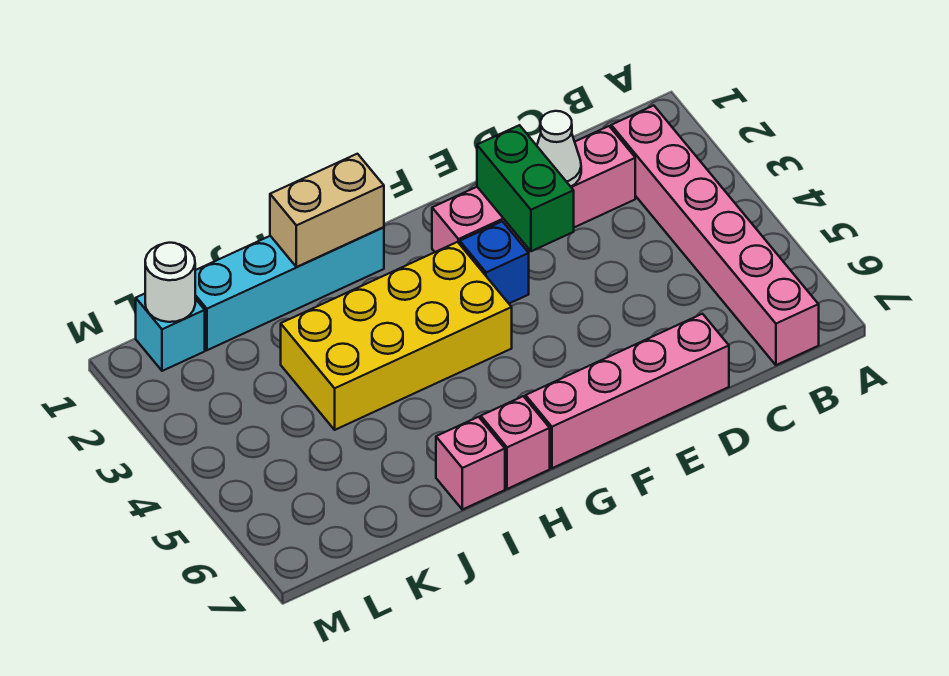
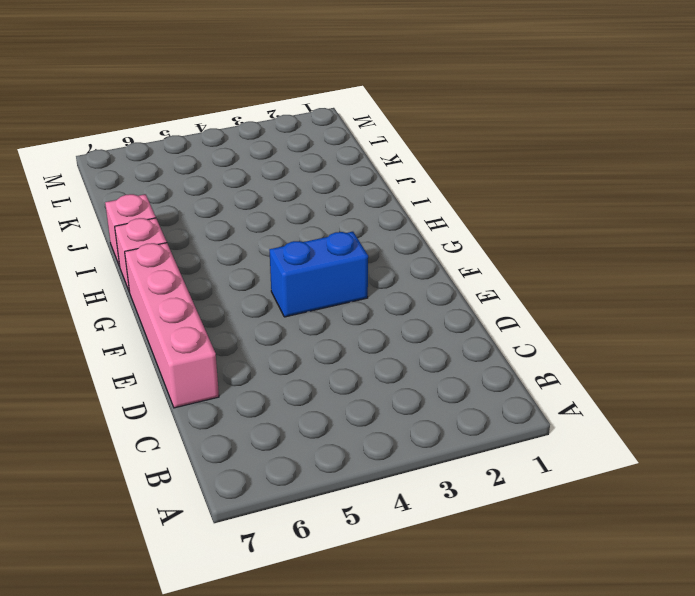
blue 1x2 brick [269,232,368,317] -> blue 1x1 brick [460,221,529,303]
none -> pink 1x6 brick [611,105,819,365]
none -> pink 1x4 brick [432,126,635,252]
none -> yellow 2x4 brick [281,242,512,430]

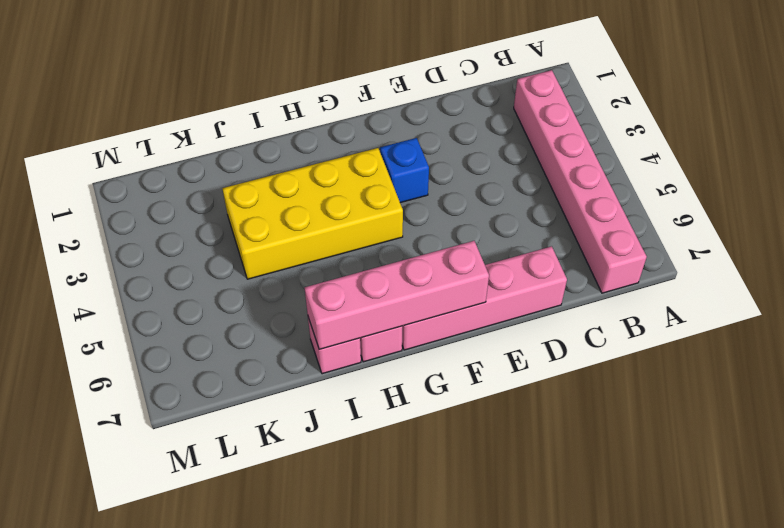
pink 1x4 brick [305,241,489,349] -> pink 1x4 brick moved to [432,126,635,252]
none -> cyan 1x4 brick [195,227,384,350]
none -> cyan 1x1 brick [136,294,205,371]
none -> white 1x1 cone [537,111,581,187]

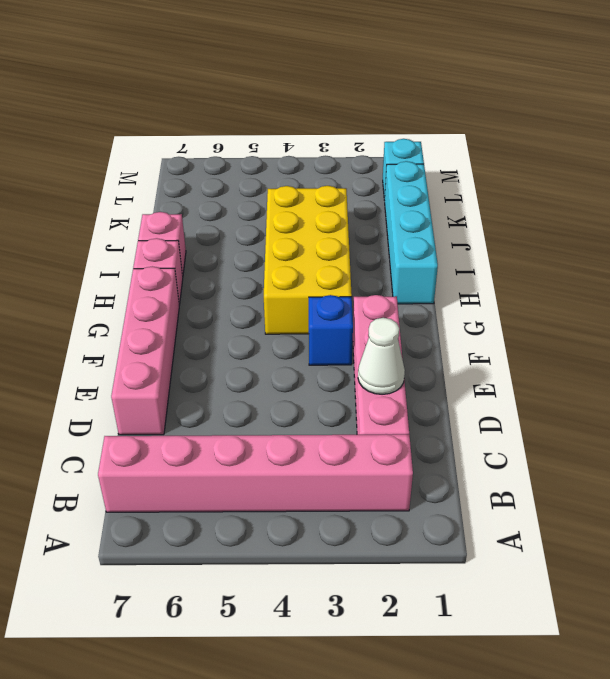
none -> green 1x2 brick [477,125,574,251]
none -> tan 1x2 brick [270,154,384,267]
none -> white 1x1 round brick [145,243,195,322]

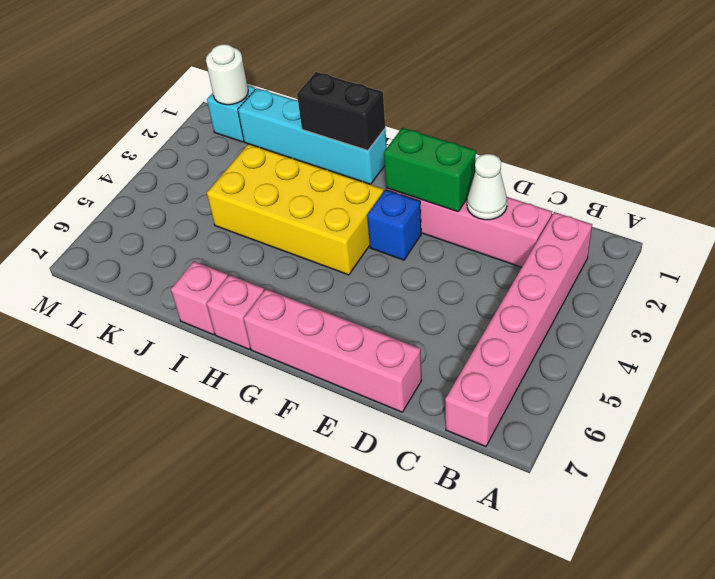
green 1x2 brick [384,128,476,212] -> green 1x2 brick turned to [477,125,574,251]
black 1x2 brick [297,72,385,151] -> tan 1x2 brick [270,154,384,267]

